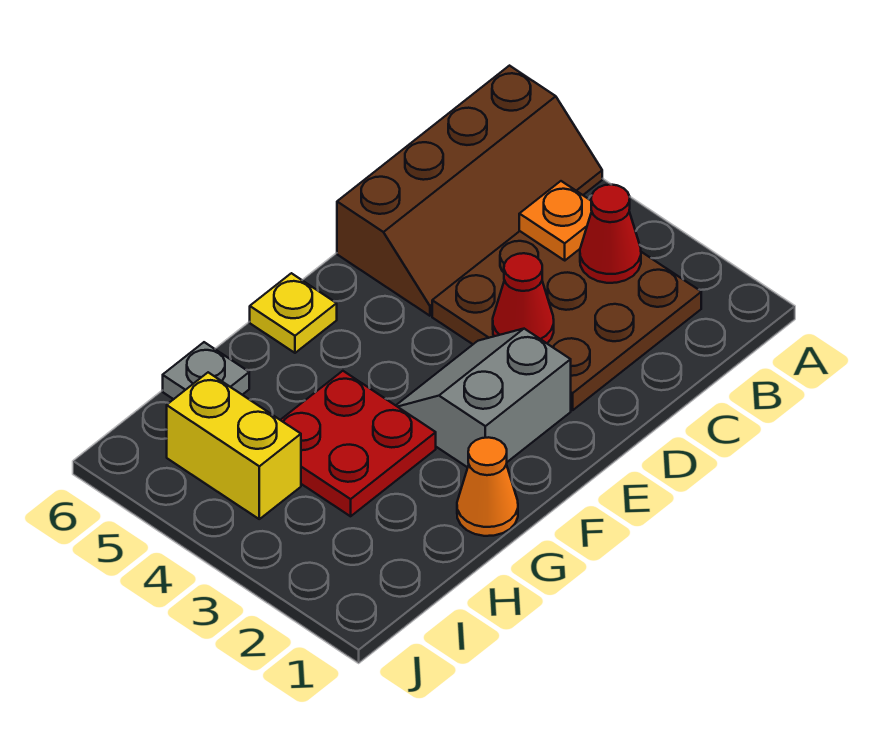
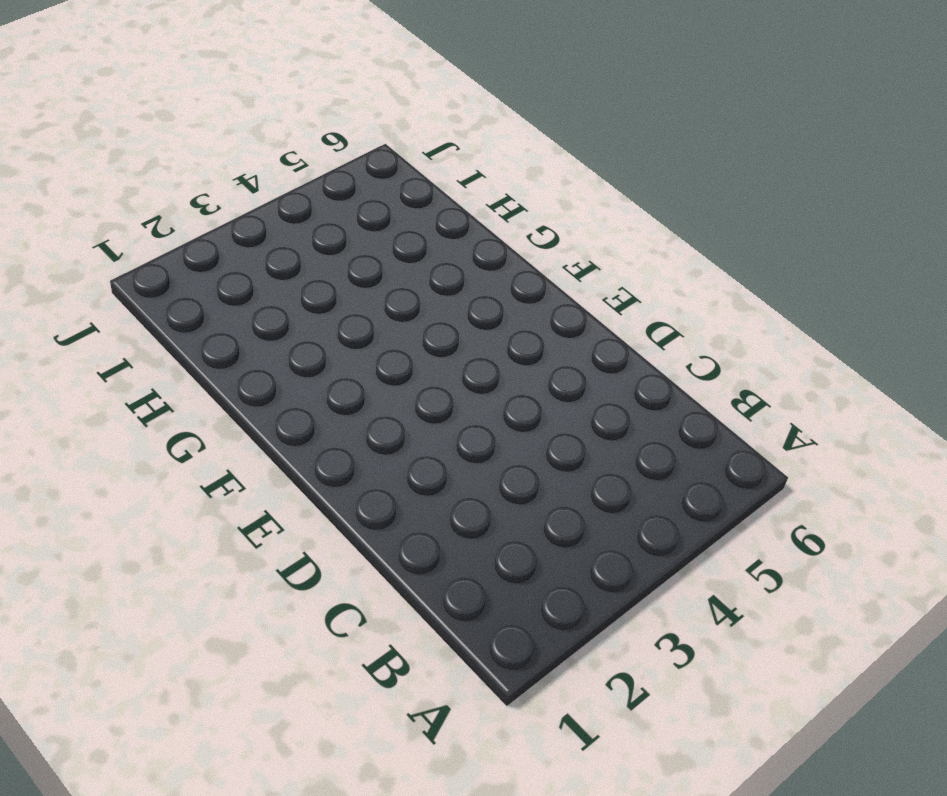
none -> brown 2x4 slope [337,66,602,316]
none -> brown 3x3 plate [432,231,701,410]

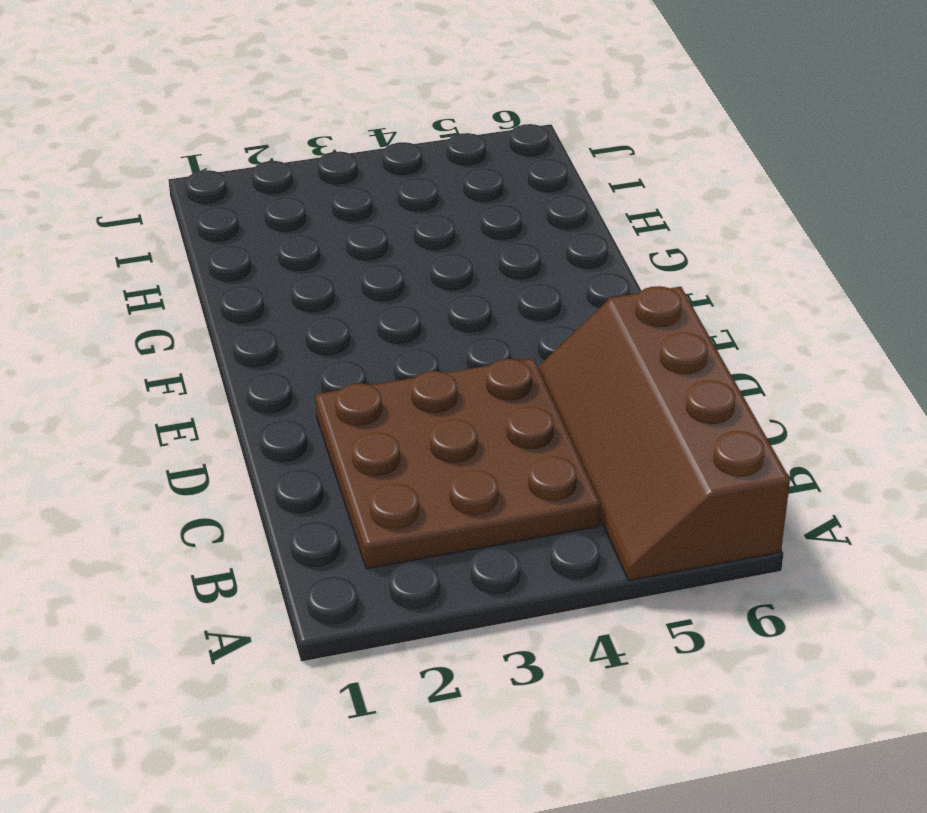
none -> grey 2x2 slope [396,329,571,467]
none -> yellow 1x1 plate [250,273,337,353]

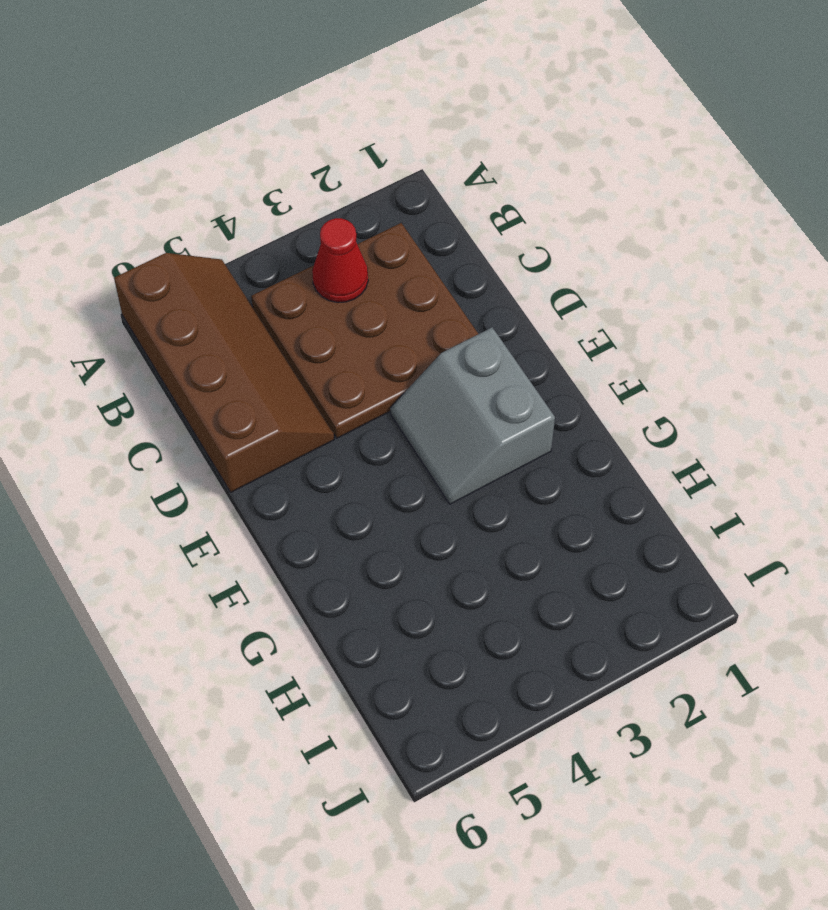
none -> yellow 1x1 plate [250,273,337,353]
none -> orange 1x1 cone [457,437,518,536]

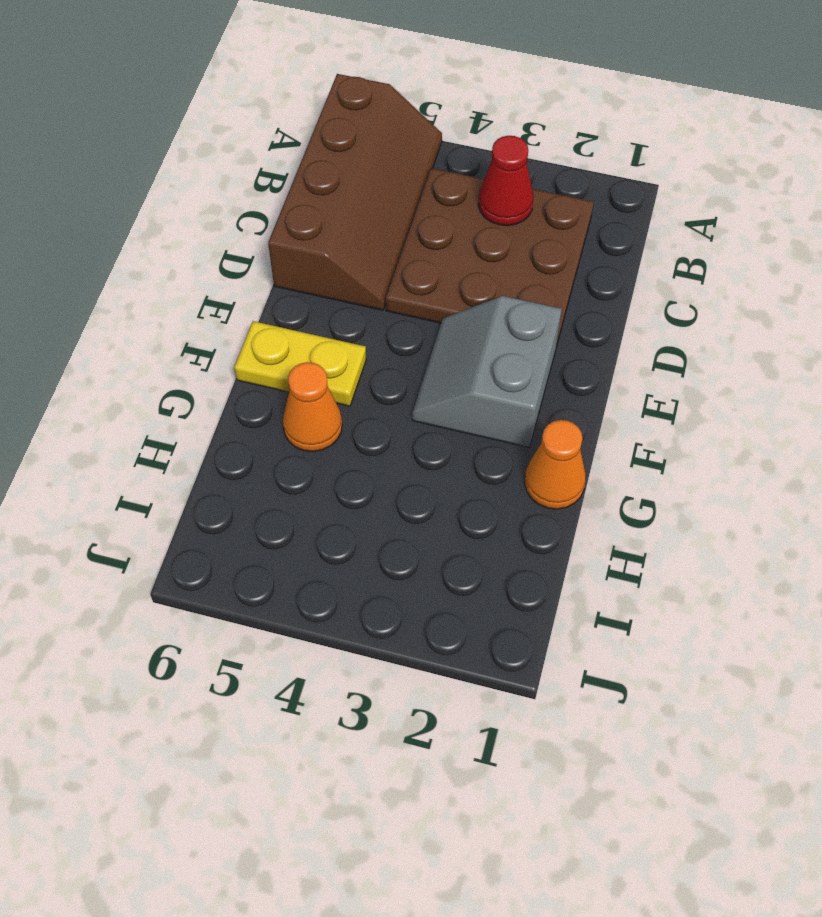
yellow 1x2 plate [234,321,366,406] -> yellow 1x1 plate [250,273,337,353]
orange 1x1 cone [283,362,342,452] -> none
none -> red 2x2 plate [281,371,436,516]
none -> grey 1x1 plate [163,342,249,399]

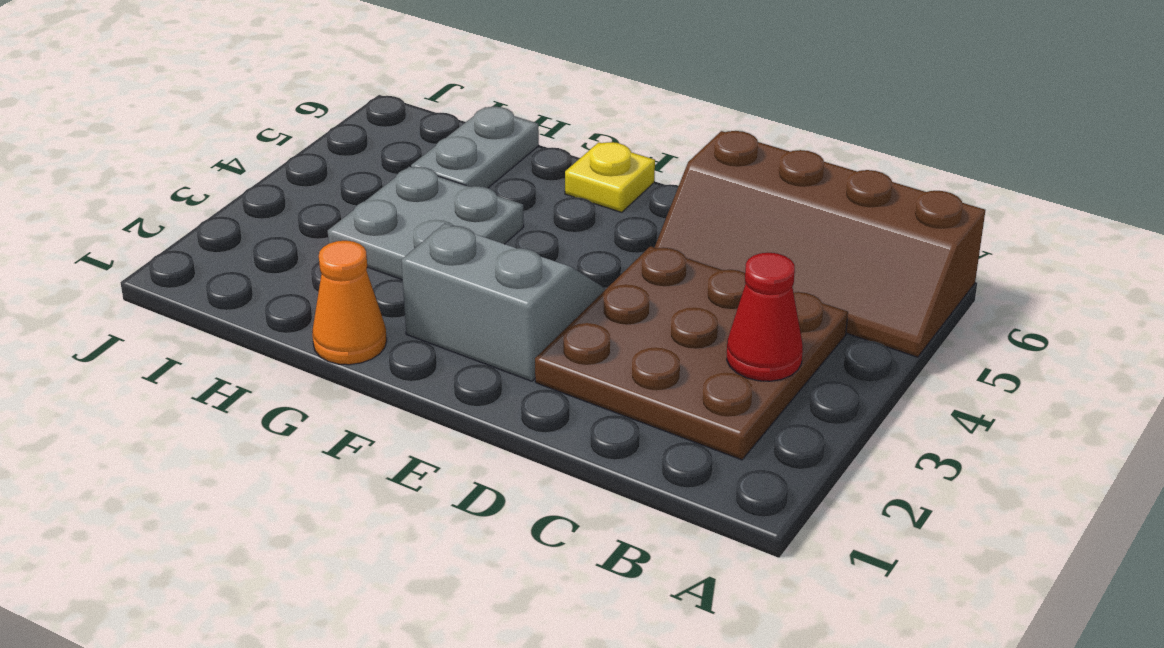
grey 2x2 plate [328,167,524,280] -> red 2x2 plate [281,371,436,516]
grey 1x2 plate [411,107,539,188] -> grey 1x1 plate [163,342,249,399]
none -> yellow 1x2 brick [167,372,301,519]
none -> orange 1x1 plate [519,181,592,260]

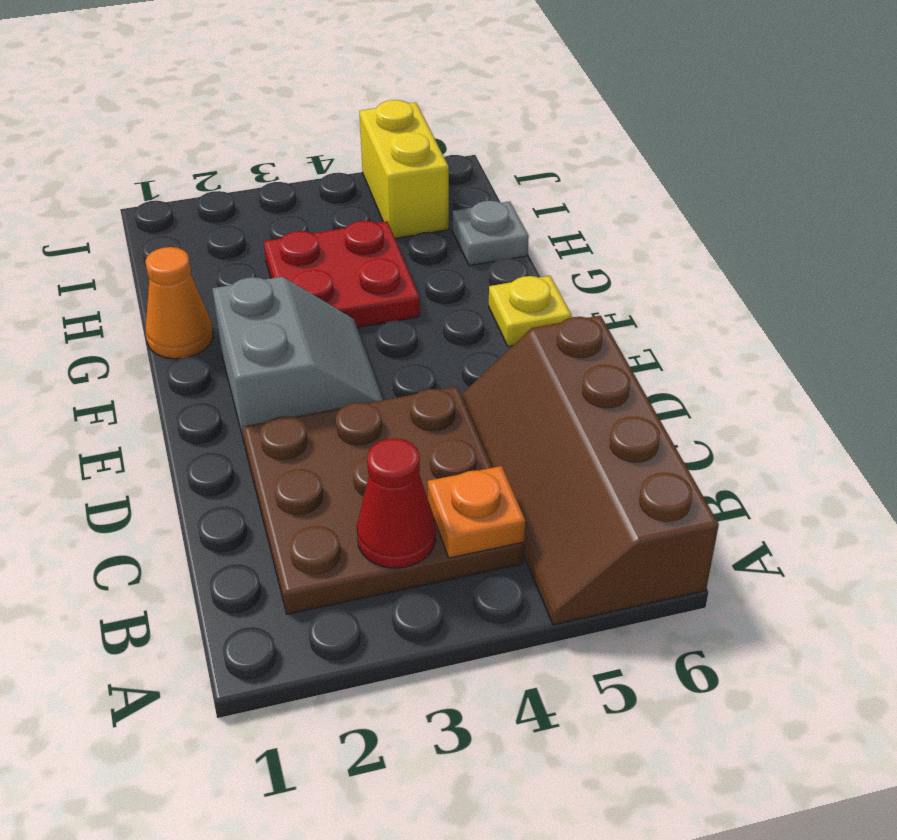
yellow 1x2 brick [360,100,449,238] -> yellow 1x2 brick turned to [167,372,301,519]
none -> red 1x1 cone [493,253,554,343]

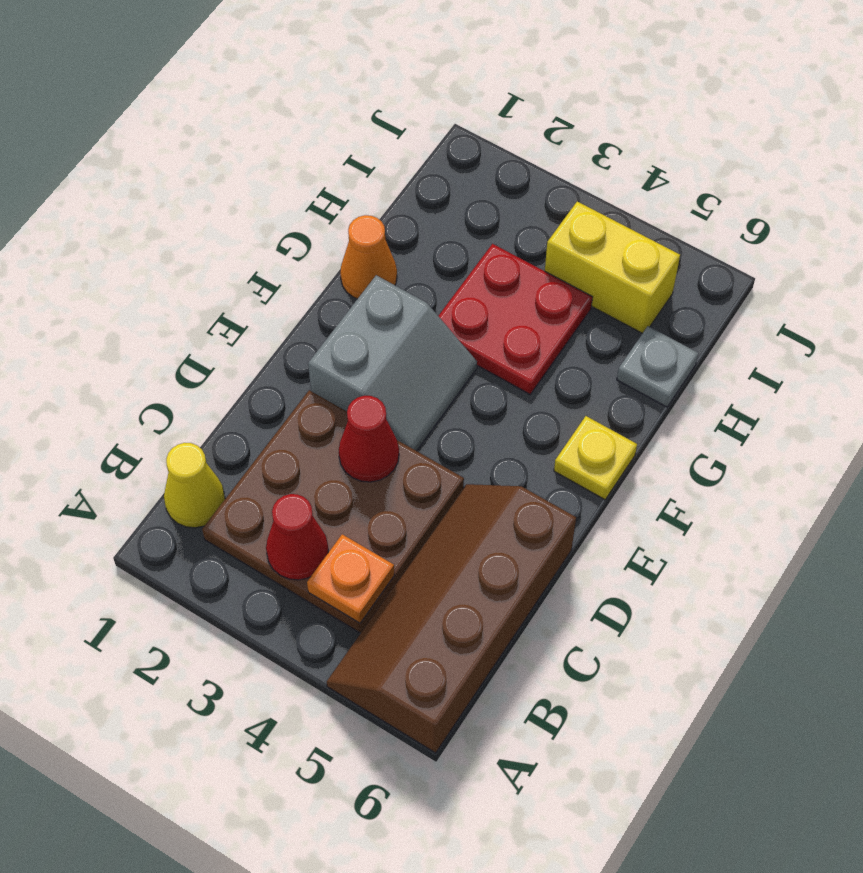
yellow 1x1 cone [164,443,225,528] -> none

